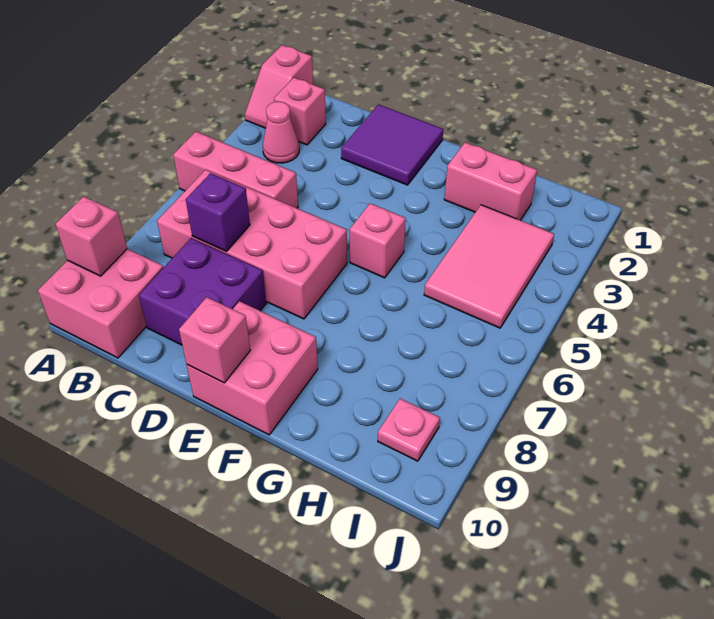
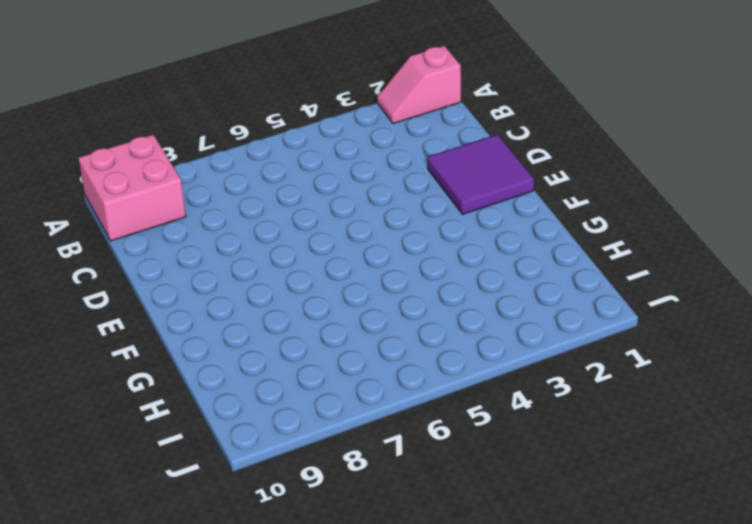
none -> pink 1x3 brick [173,132,298,208]
none -> pink 1x1 brick [274,78,326,145]
none -> pink 1x1 cone [263,102,299,163]

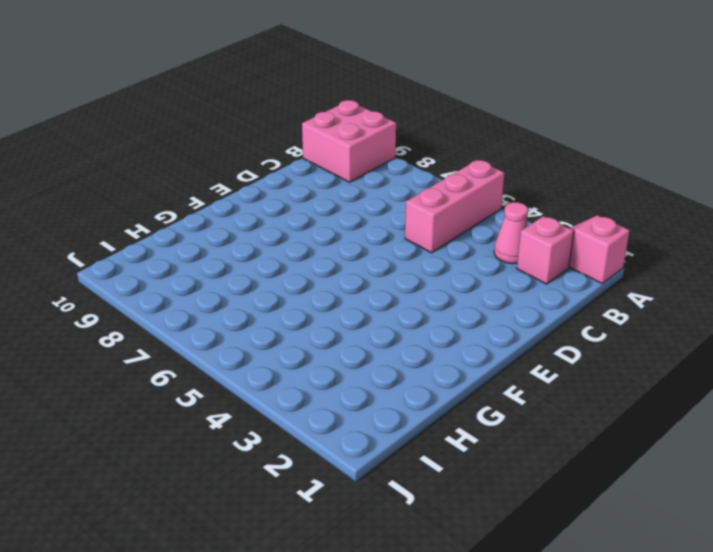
none -> pink 2x4 brick [157,170,347,319]
none -> purple 2x2 brick [139,238,266,345]
none -> purple 2x2 tile [341,105,443,185]

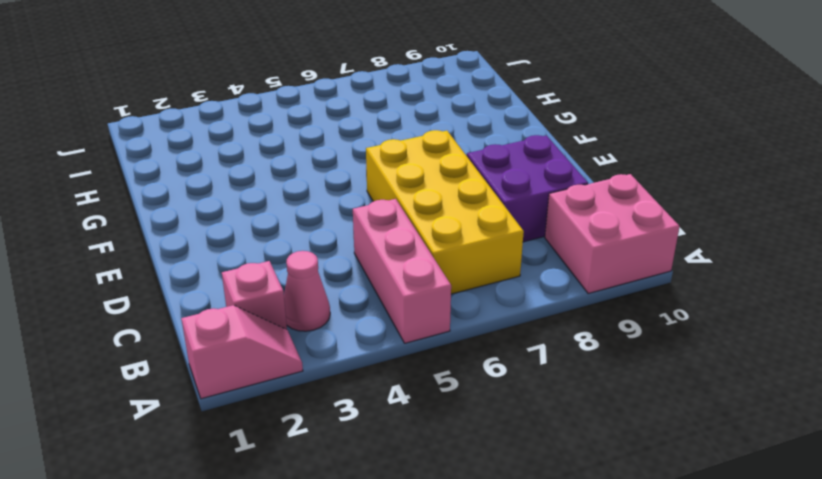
yellow 2x4 brick [366,130,524,294] -> pink 2x4 brick [157,170,347,319]
none -> purple 2x2 tile [341,105,443,185]
none -> pink 2x2 brick [187,301,318,435]
none -> pink 1x1 brick [350,203,406,278]

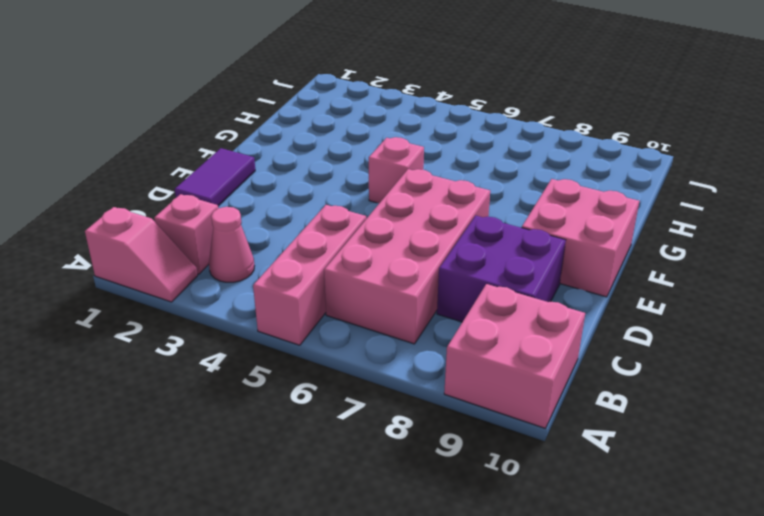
purple 1x2 tile [175,148,255,206] -> purple 2x2 tile [341,105,443,185]
none -> pink 1x2 brick [444,142,537,220]
none -> pink 2x3 tile [424,205,554,328]
none -> pink 1x1 plate [378,399,440,461]

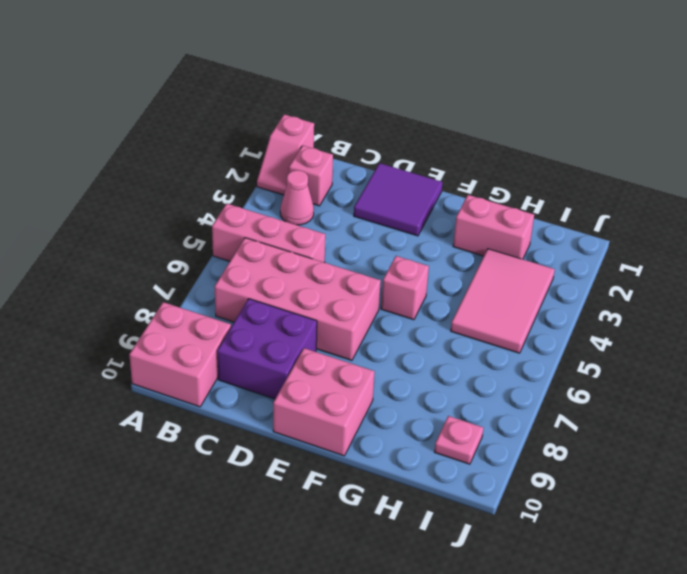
none -> pink 1x1 brick [56,197,127,276]
none -> purple 1x1 brick [186,173,250,251]
none -> pink 1x1 brick [179,297,250,383]

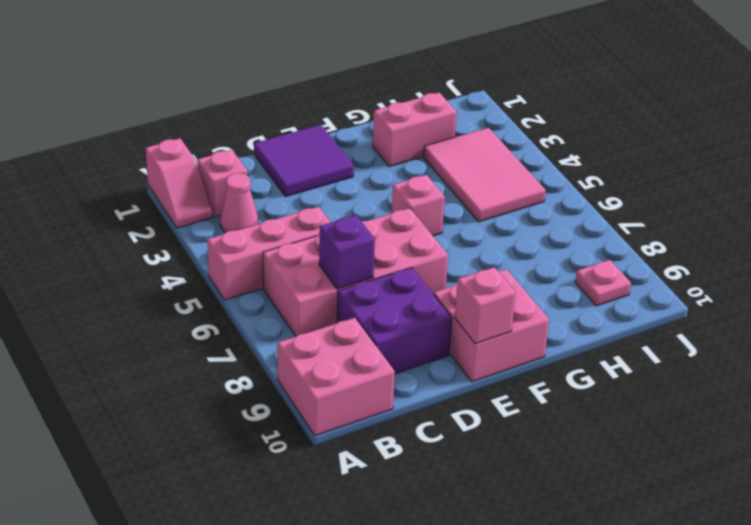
none -> pink 1x1 brick [56,197,127,276]

